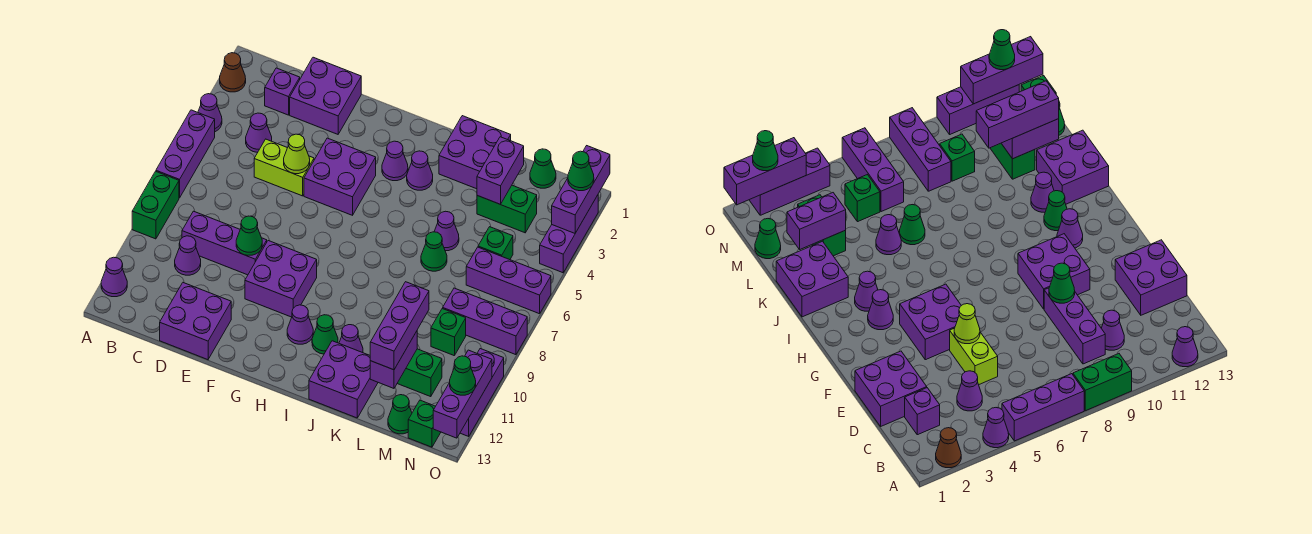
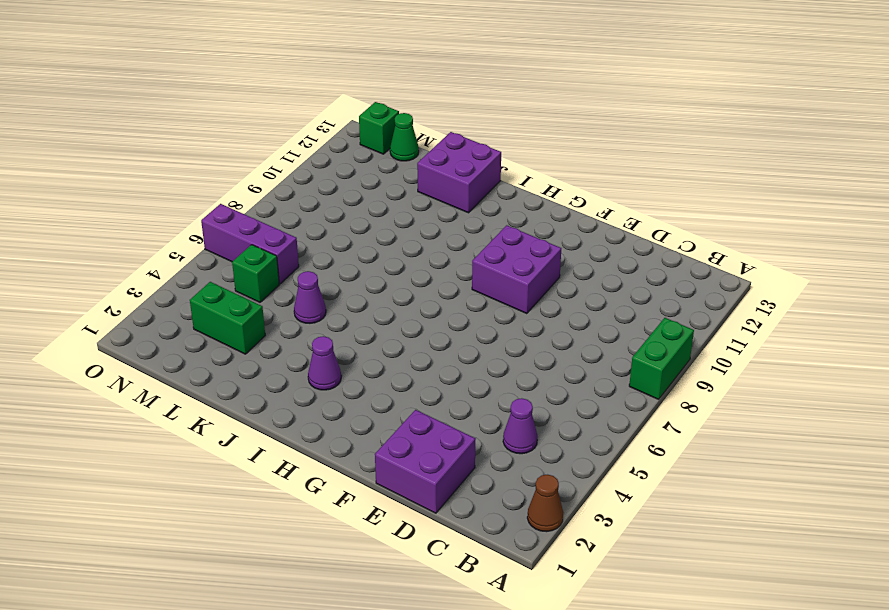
none -> purple 1x1 cone [198,94,222,132]
none -> purple 1x3 brick [156,110,215,198]
none -> purple 1x1 cone [101,257,127,297]
none -> purple 1x1 brick [265,68,300,115]

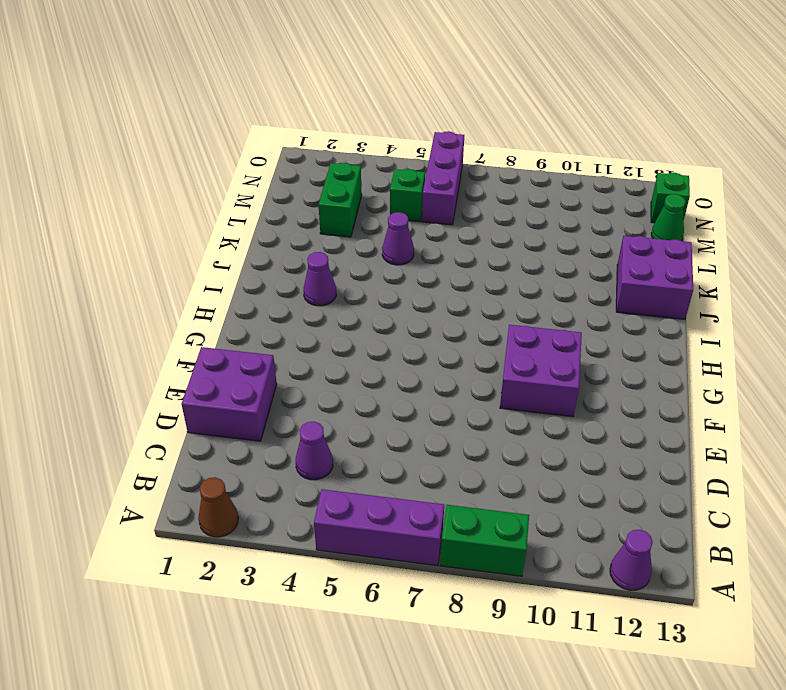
none -> purple 1x1 cone [198,94,222,132]
none -> purple 1x1 brick [265,68,300,115]
none -> purple 1x3 brick [182,211,267,275]
none -> purple 1x1 cone [175,236,201,275]

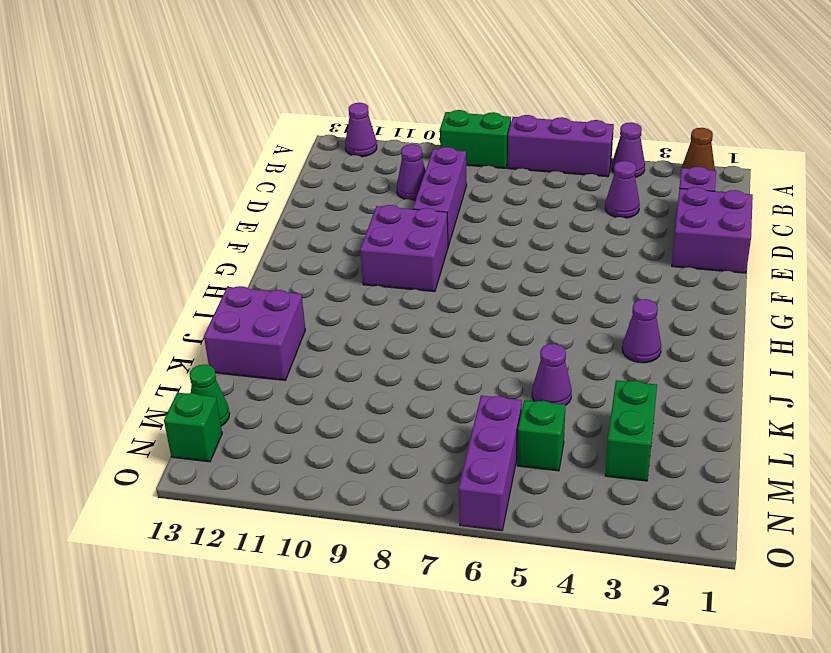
none -> lime 1x2 brick [254,139,314,196]
none -> purple 2x2 brick [160,283,231,360]
none -> purple 2x2 brick [304,138,376,215]
none -> purple 1x1 cone [382,141,408,181]

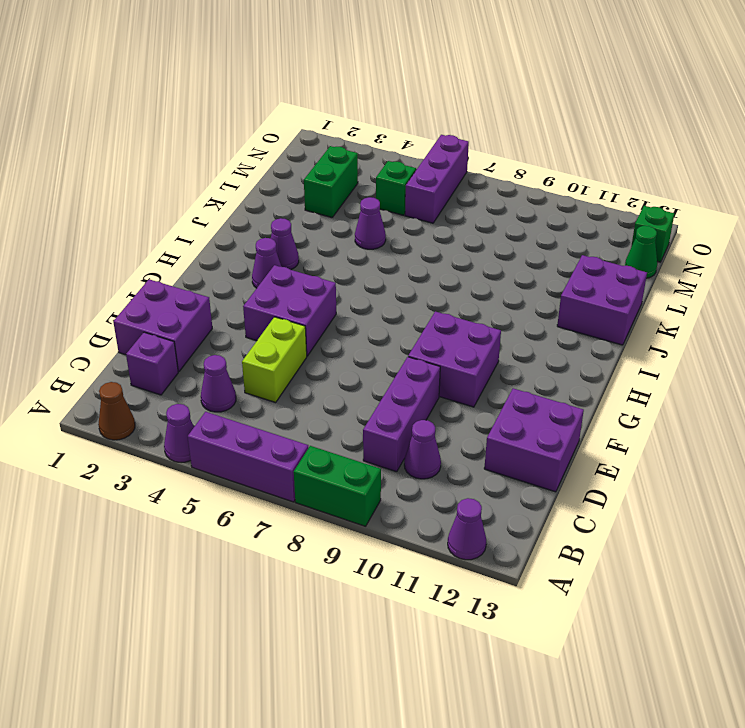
none -> purple 1x1 cone [287,305,313,344]
none -> green 1x1 cone [312,315,338,354]
none -> purple 2x2 brick [439,116,511,189]
none -> purple 1x1 cone [339,325,363,352]

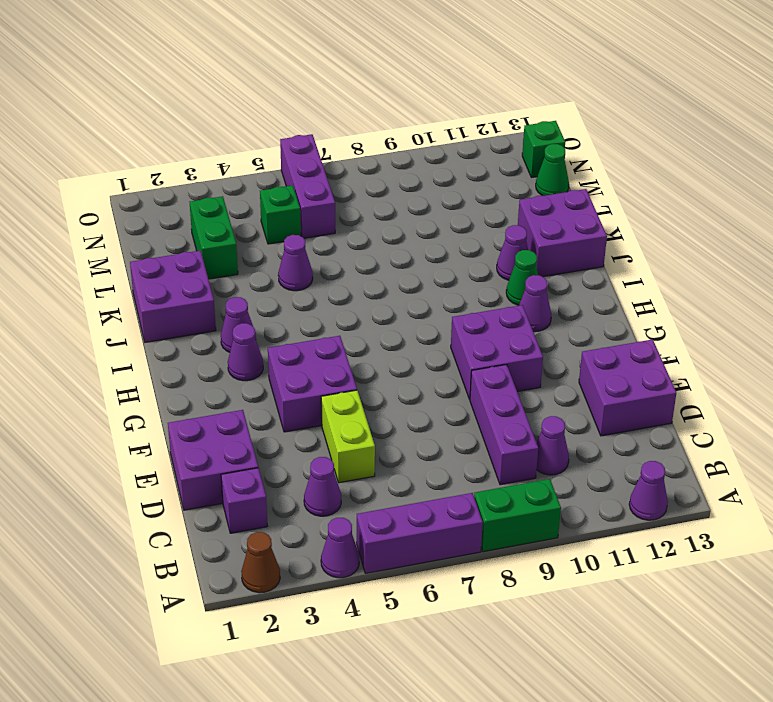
none -> green 1x1 cone [421,232,447,271]
none -> green 1x2 brick [397,349,442,397]
none -> green 1x1 cone [530,149,556,188]
none -> purple 1x3 brick [443,288,527,355]

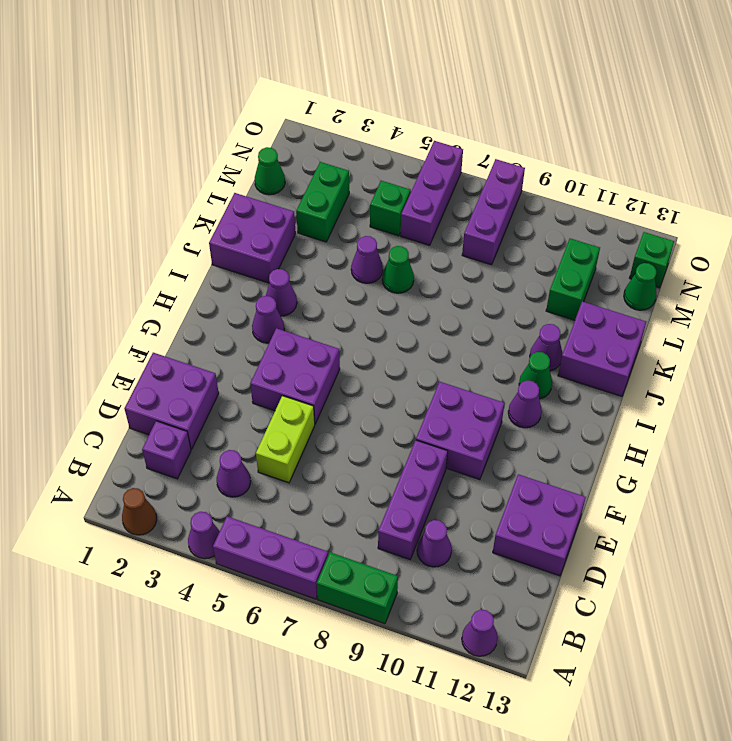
none -> green 1x1 brick [431,308,466,356]
none -> purple 1x3 brick [540,195,598,273]
none -> purple 1x3 brick [460,349,504,436]
none -> lime 1x1 cone [284,134,310,174]

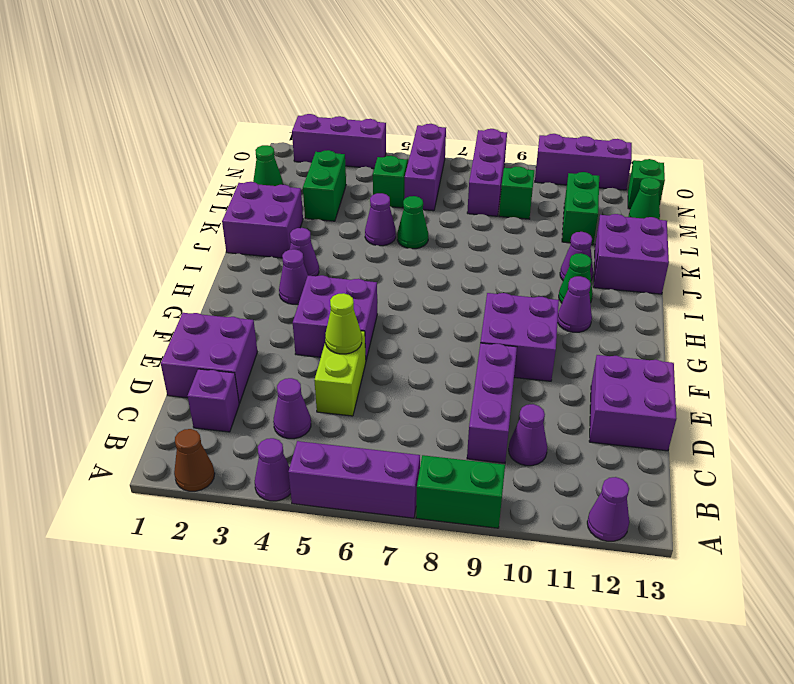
none -> green 1x1 cone [236,216,262,255]
none -> purple 1x2 brick [477,137,524,204]
none -> purple 1x2 brick [370,331,417,388]
none -> purple 1x3 brick [552,146,610,233]

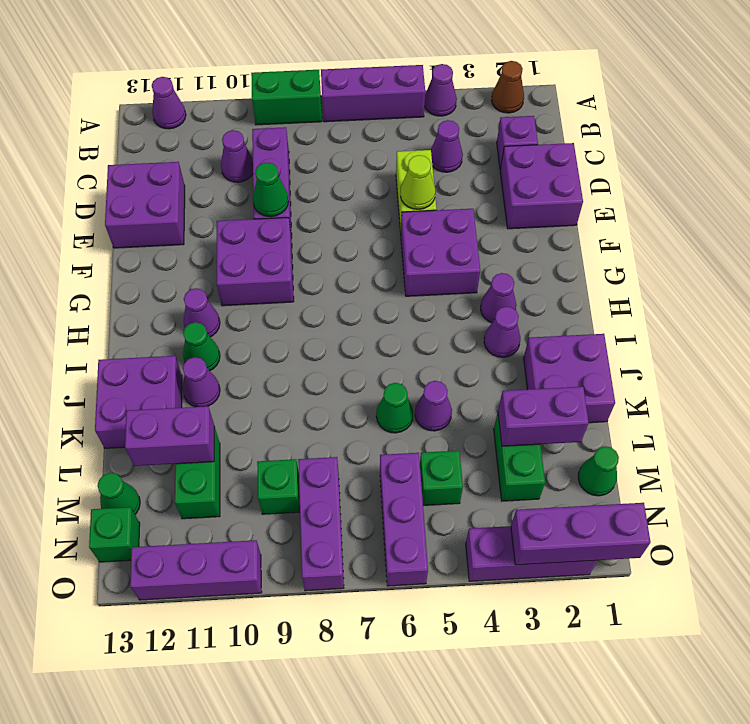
none -> purple 1x3 brick [433,350,492,438]
none -> purple 1x3 brick [370,282,429,370]
none -> green 1x1 cone [568,151,594,191]
none -> green 1x1 cone [449,356,476,395]

